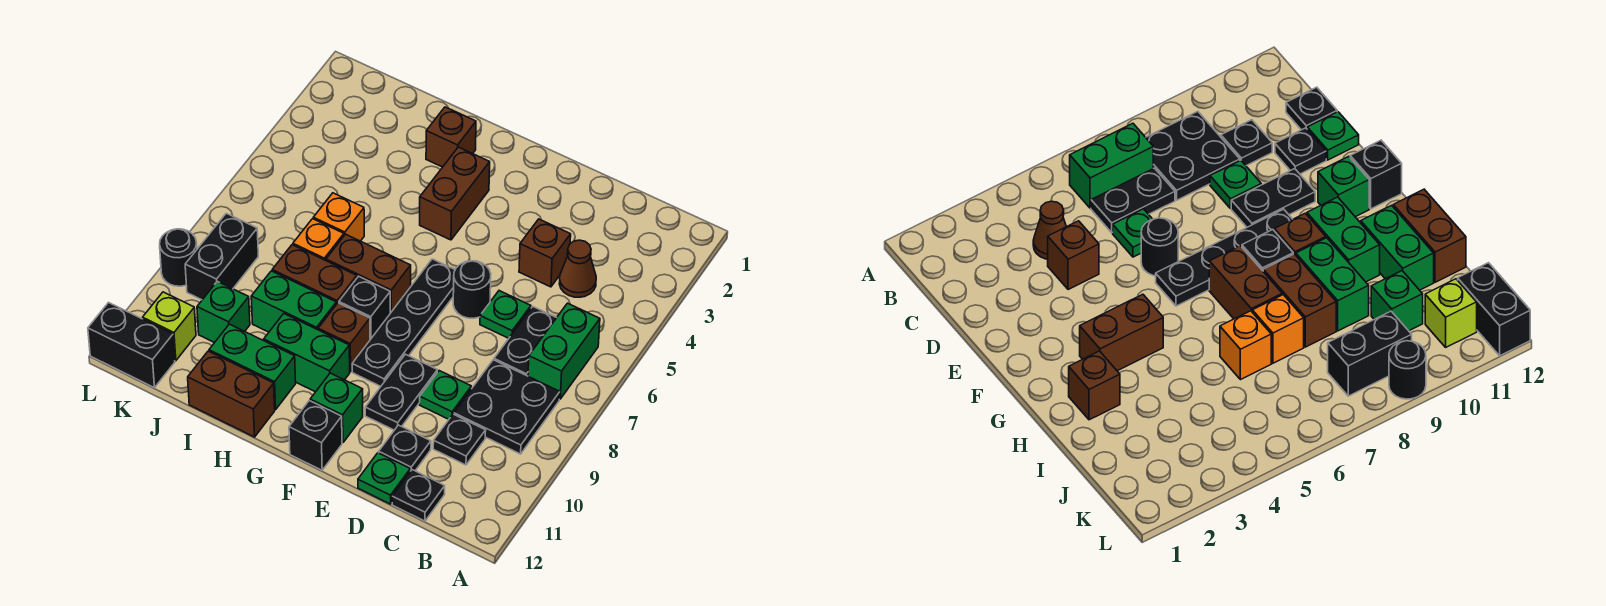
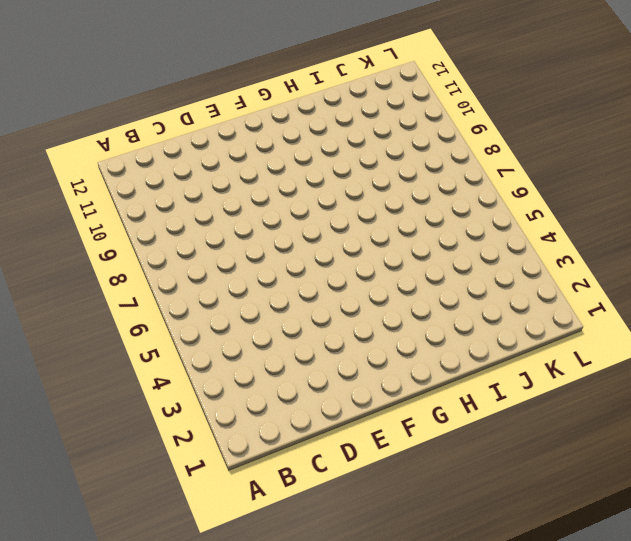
none -> green 1x2 brick [528,303,600,399]
none -> black 2x2 plate [454,360,560,454]
none -> brown 1x1 cone [559,240,596,297]
none -> black 1x2 plate [494,307,556,376]

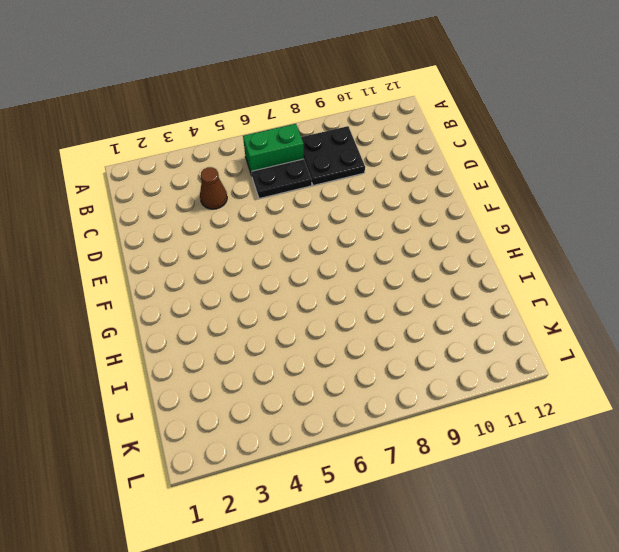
none -> black 1x1 plate [433,414,486,465]
none -> black 1x1 plate [392,470,445,521]
none -> brown 1x1 brick [519,219,571,287]
none -> green 1x1 plate [480,291,531,338]

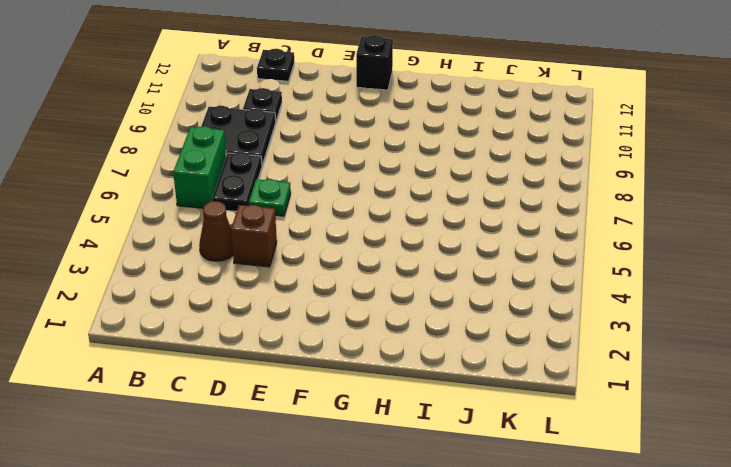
none -> green 1x1 plate [420,371,471,419]
none -> black 1x1 plate [379,425,431,471]
none -> green 1x1 plate [358,453,410,504]
none -> black 1x1 round brick [453,261,491,318]

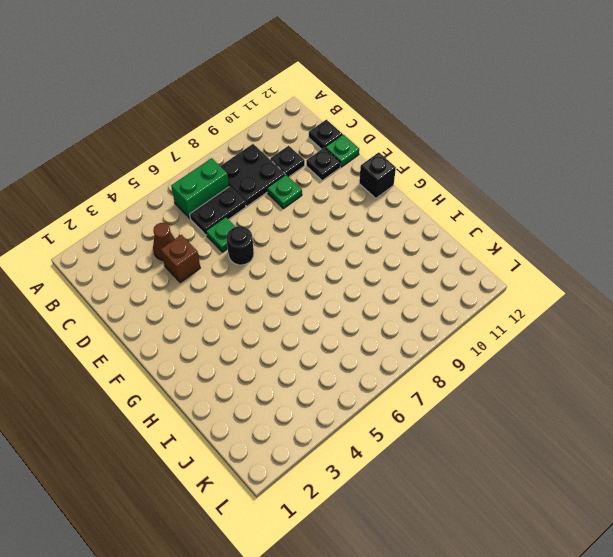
none -> black 1x2 plate [365,354,437,430]
none -> black 1x4 plate [352,259,455,386]
none -> green 1x1 brick [310,373,363,443]
none -> brown 1x2 brick [420,147,490,240]

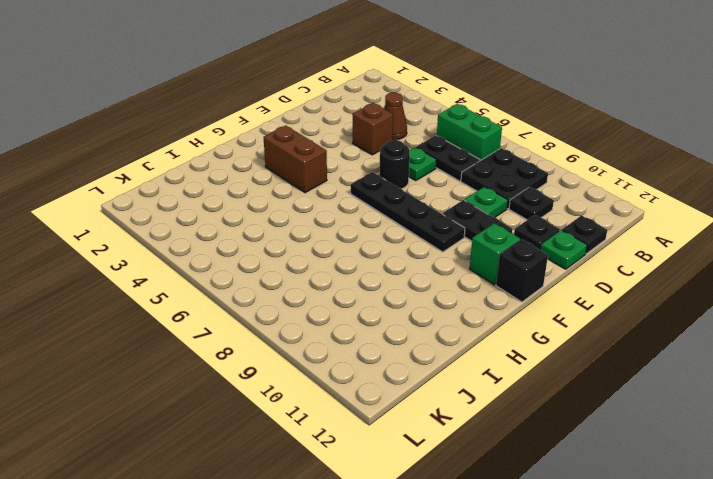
none -> brown 1x2 brick [326,234,411,313]
none -> black 1x1 brick [339,276,390,340]
none -> brown 1x1 brick [318,303,370,372]
none -> green 1x2 brick [264,314,350,392]

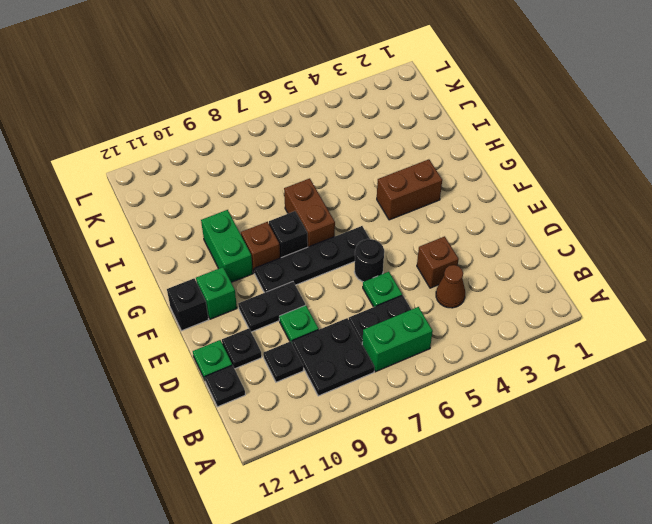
none -> brown 1x1 brick [426,107,476,167]
none -> brown 1x2 brick [272,245,357,304]
none -> green 1x2 brick [251,271,336,332]
none -> green 1x2 brick [209,324,296,410]

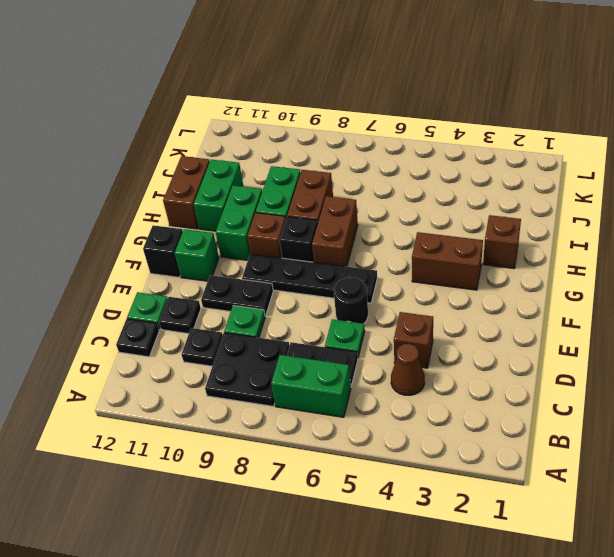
none -> orange 1x1 brick [313,193,364,241]
none -> orange 1x1 brick [293,219,344,261]
none -> green 1x1 brick [197,281,250,343]
none -> black 1x2 brick [185,213,258,300]

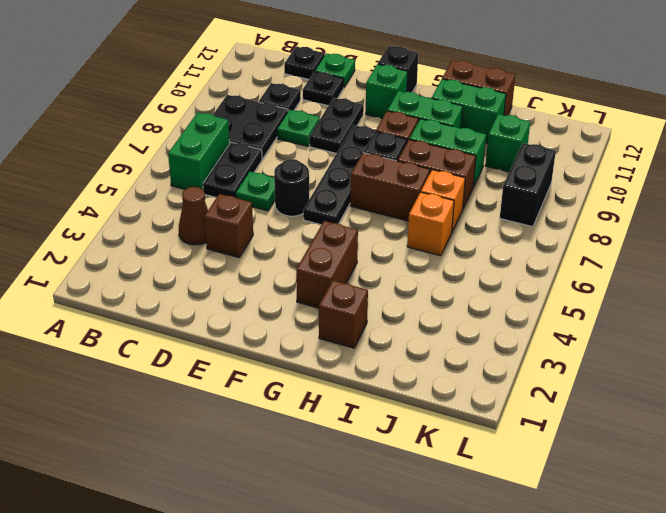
none -> lime 1x1 brick [143,292,196,361]
none -> black 1x2 brick [88,303,175,388]
none -> black 1x1 round brick [160,229,197,286]

